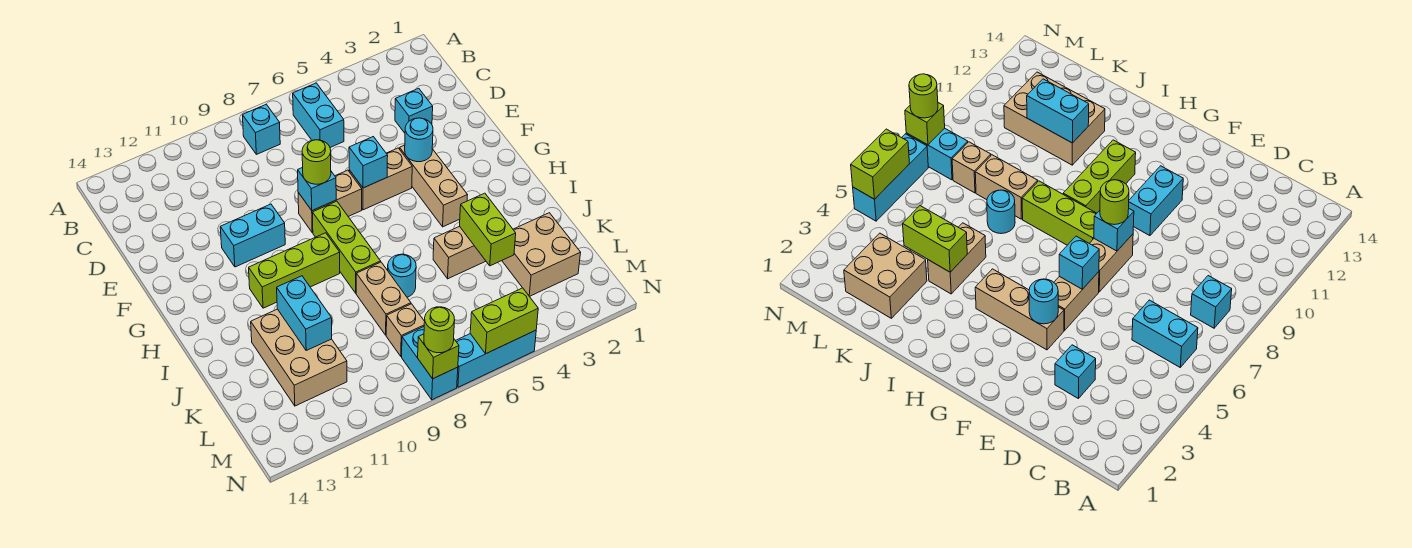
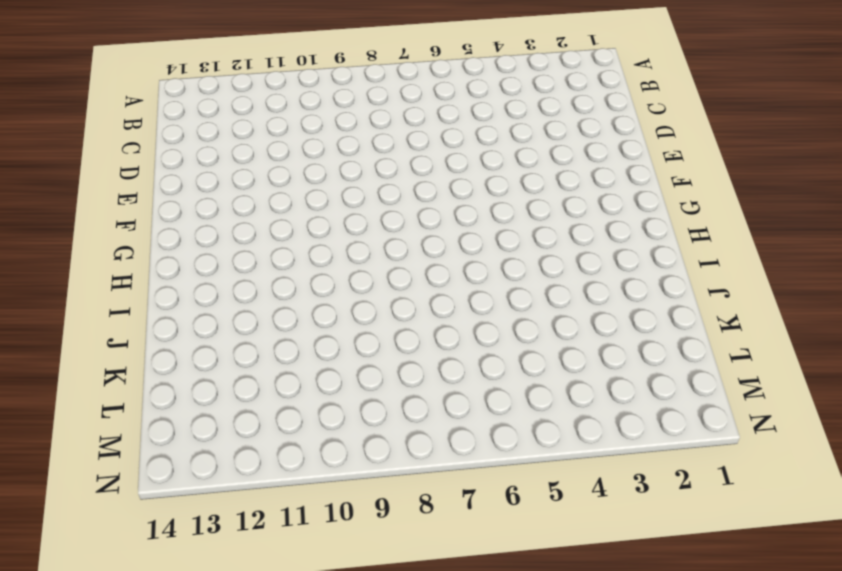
none -> cyan 1x2 brick [293,83,344,147]
none -> cyan 1x1 brick [242,104,280,154]
none -> cyan 1x1 brick [395,88,433,133]

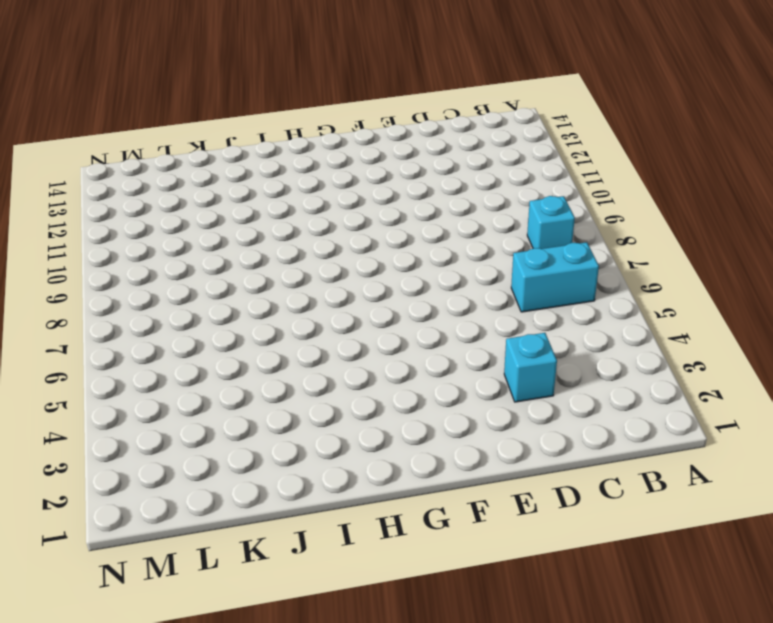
none -> tan 1x3 brick [400,145,467,227]
none -> tan 1x2 brick [349,148,412,210]
none -> tan 1x2 brick [298,170,362,232]

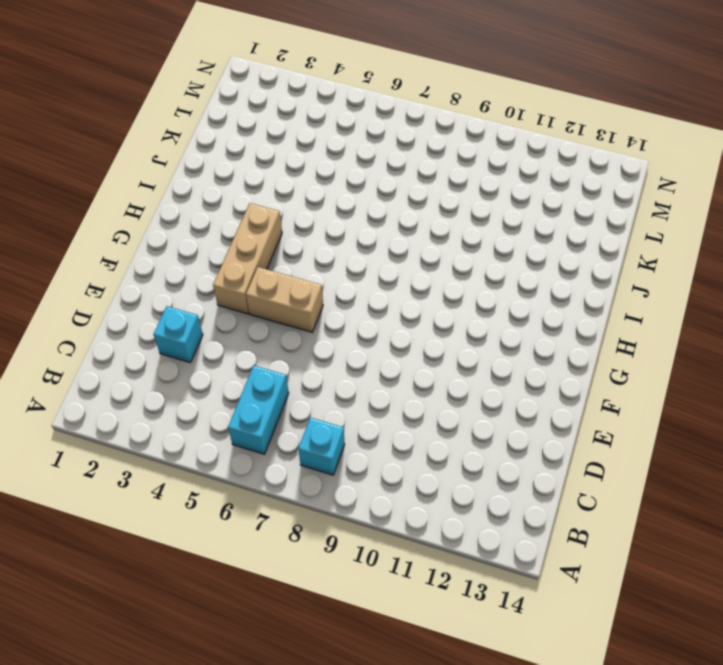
none -> tan 1x2 brick [298,170,362,232]
none -> cyan 1x2 brick [220,204,285,267]
none -> lime 1x3 brick [312,201,381,293]

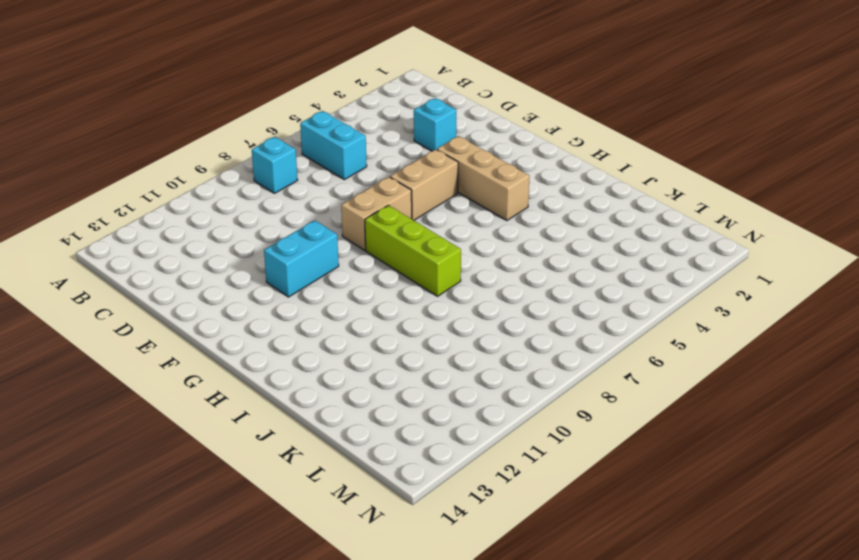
none -> lime 1x3 brick [249,233,340,308]
none -> tan 1x2 brick [433,226,486,279]
none -> cyan 1x1 round brick [388,254,416,297]

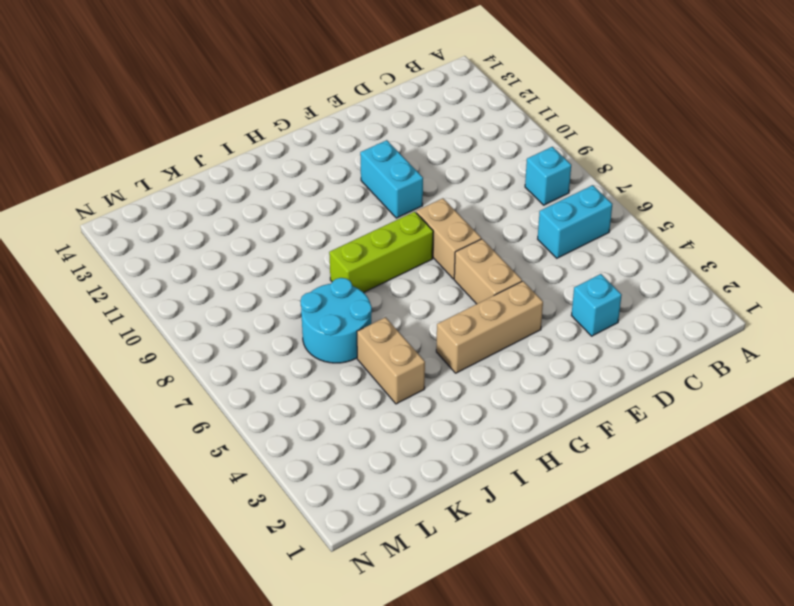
cyan 2x2 round brick [301,278,372,363] -> cyan 1x1 round brick [388,254,416,297]
none -> lime 1x3 brick [249,233,340,308]
none -> tan 1x2 brick [356,262,411,335]
none -> tan 2x3 brick [251,309,347,406]

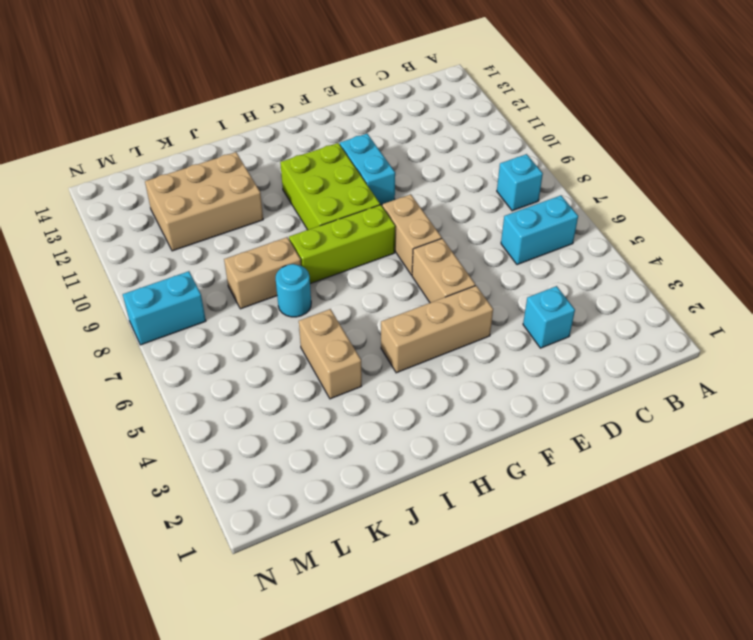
lime 2x3 brick [280,143,380,230] -> lime 1x3 brick [249,233,340,308]
none -> tan 2x2 brick [502,213,581,297]
none -> tan 1x1 brick [386,304,425,356]
none -> cyan 1x3 brick [456,330,536,387]

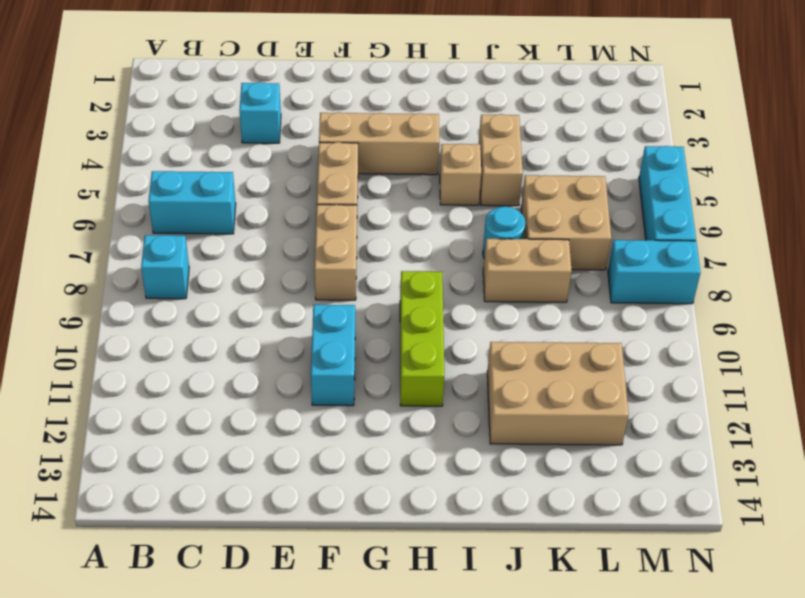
tan 1x1 brick [440,144,481,205] -> tan 1x1 brick moved to [386,304,425,356]
tan 2x2 brick [521,175,611,270] -> tan 2x2 brick moved to [502,213,581,297]
none -> lime 1x3 brick [312,201,381,293]
none -> cyan 1x1 round brick [405,118,433,162]
none -> cyan 1x1 brick [349,137,388,188]

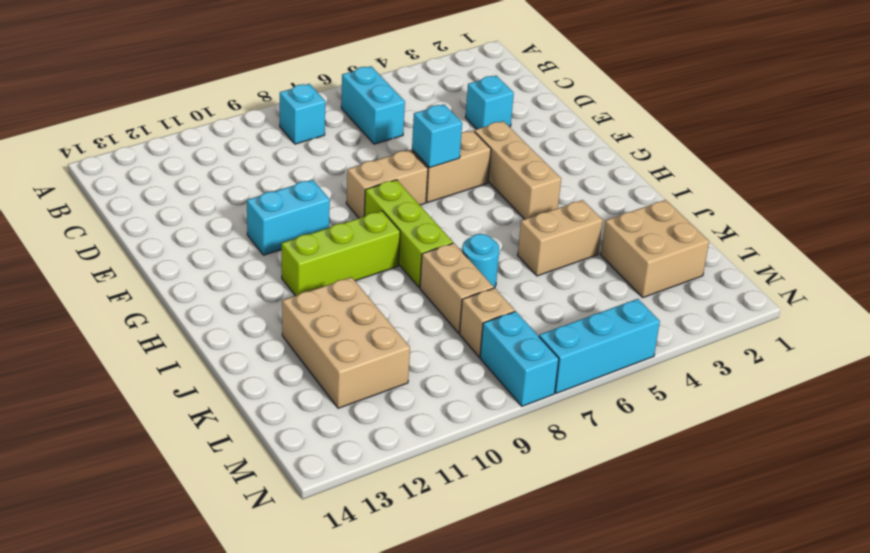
none -> cyan 1x1 round brick [405,118,433,162]
none -> cyan 1x1 brick [298,167,336,211]
none -> lime 1x2 brick [460,193,516,266]

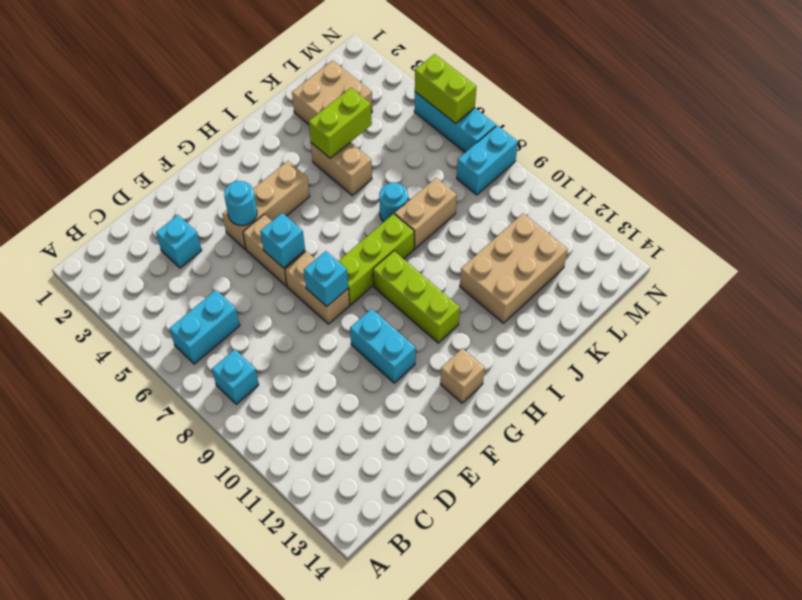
tan 1x1 brick [440,348,485,403] -> tan 1x1 brick moved to [386,304,425,356]
none -> cyan 1x2 brick [277,276,332,350]
none -> lime 1x1 brick [418,334,459,379]
none -> lime 1x1 round brick [302,140,331,184]

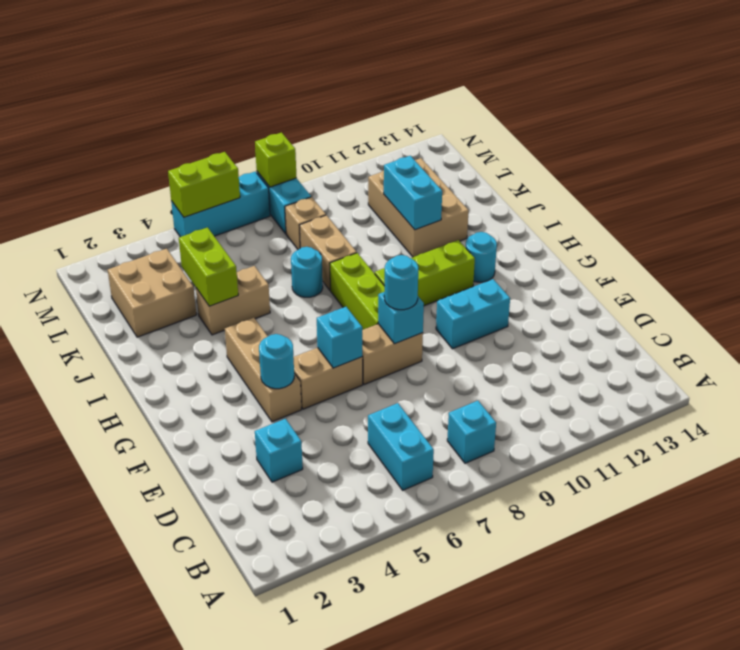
cyan 1x1 round brick [384,255,418,310] -> lime 1x1 round brick [302,140,331,184]
cyan 1x1 round brick [466,232,497,282] -> none
none -> lime 1x1 round brick [424,307,455,353]

